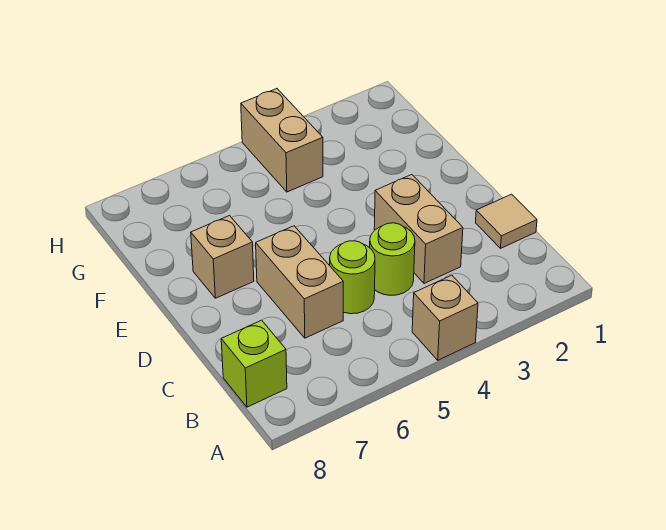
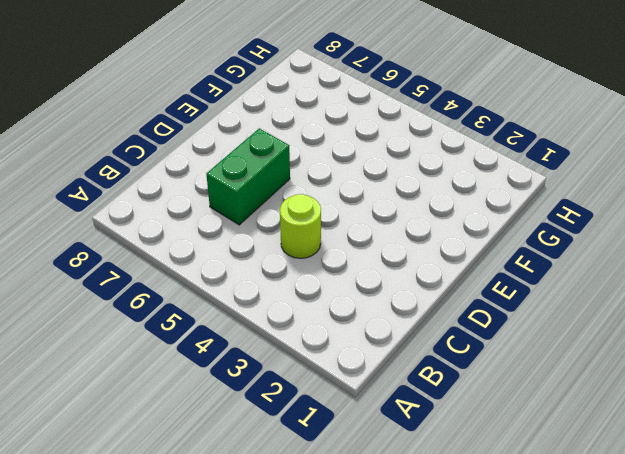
green 1x2 brick [206,128,290,225] -> tan 1x2 brick [256,226,343,338]
none -> tan 1x1 brick [412,275,478,360]
none -> lime 1x1 brick [221,320,287,407]

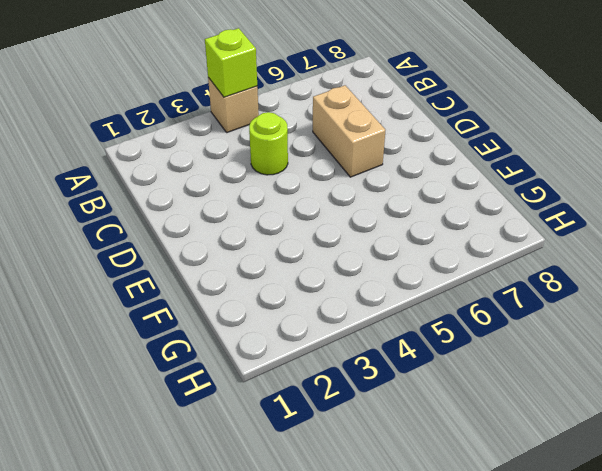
lime 1x1 brick [205,28,257,97] -> lime 1x1 brick moved to [221,320,287,407]
none -> tan 1x1 tile [476,194,537,248]
none -> tan 1x2 brick [374,175,463,284]

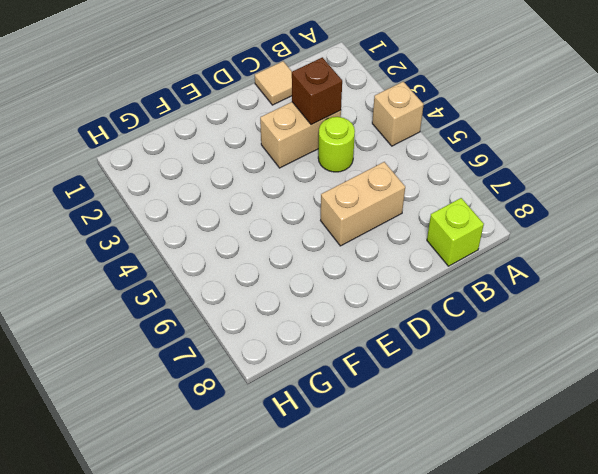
brown 1x1 brick [292,57,342,125] -> none
none -> lime 1x1 round brick [330,241,375,314]
none -> tan 1x1 brick [191,216,254,298]

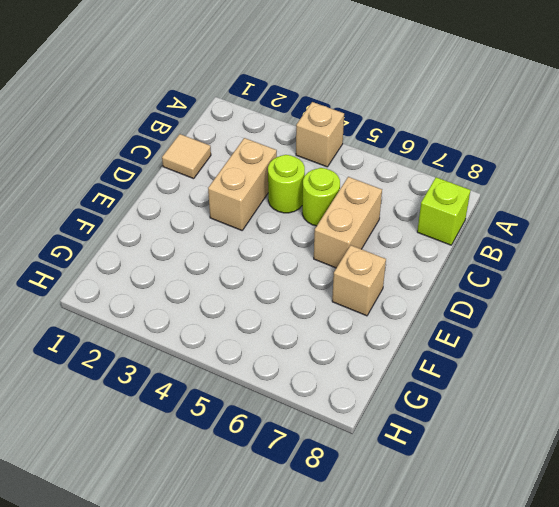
none -> tan 1x2 brick [241,89,323,192]

